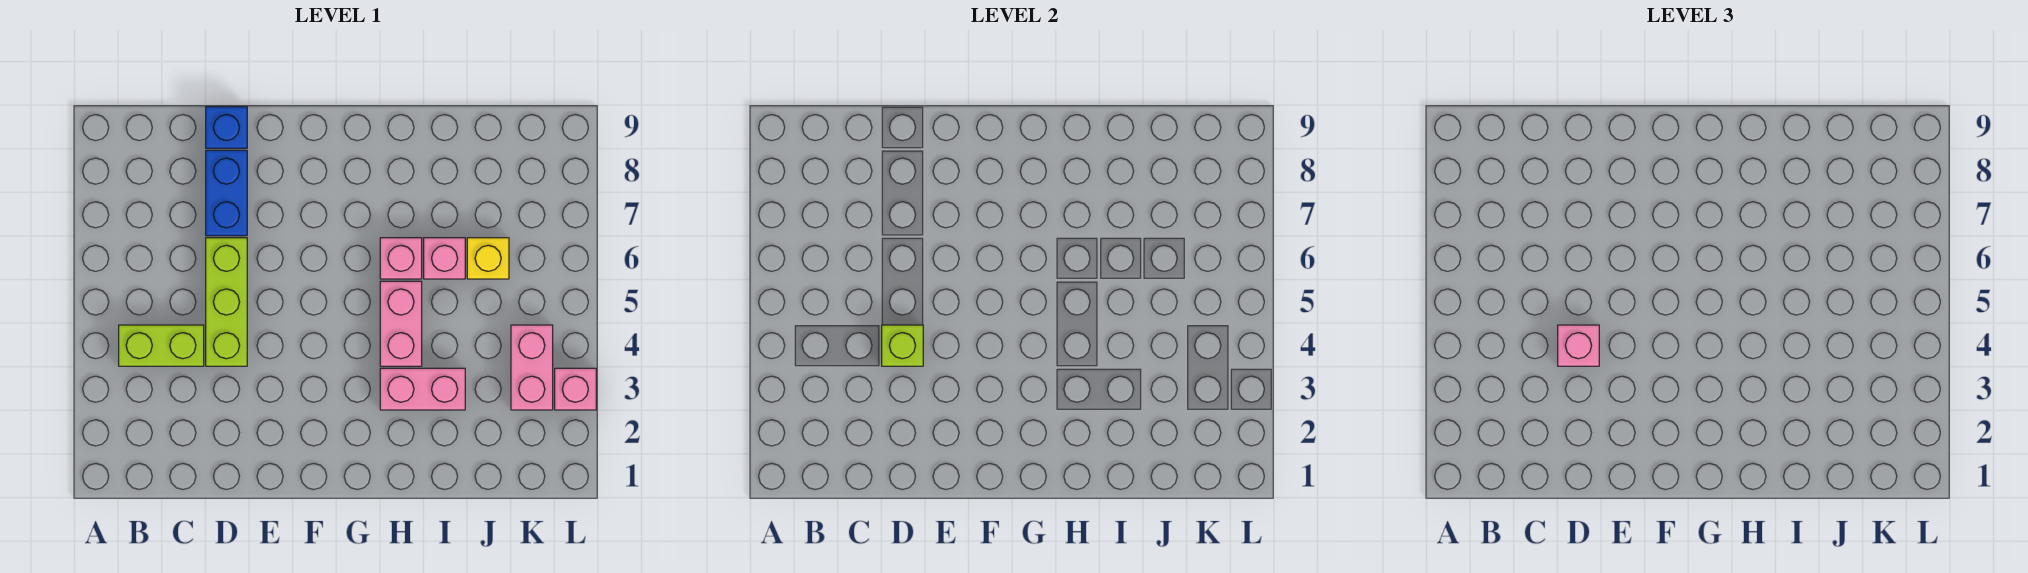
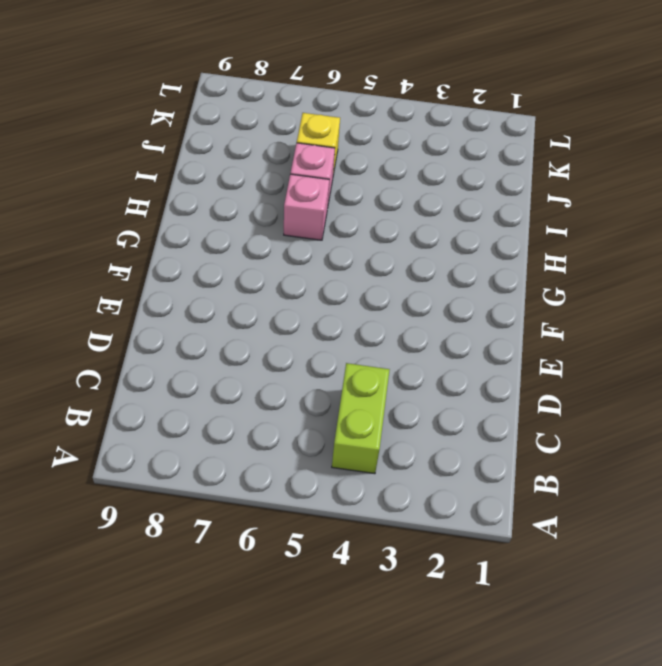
none -> lime 1x3 brick [206,238,247,366]
none -> blue 1x2 brick [206,150,247,236]
none -> blue 1x1 brick [206,107,247,148]

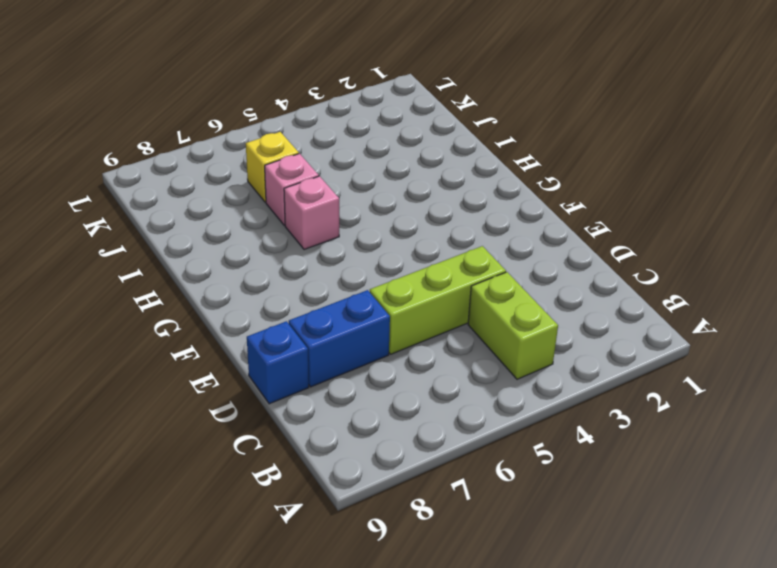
none -> pink 1x2 brick [380,368,465,410]
none -> pink 1x2 brick [380,281,422,366]
none -> pink 1x2 brick [511,325,553,410]

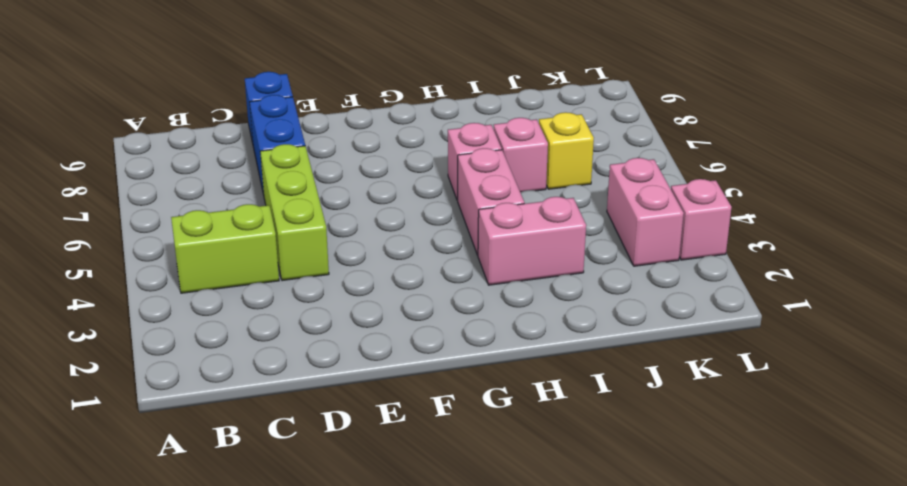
none -> lime 1x1 brick [882,325,923,366]
none -> pink 1x1 brick [1558,325,1599,366]

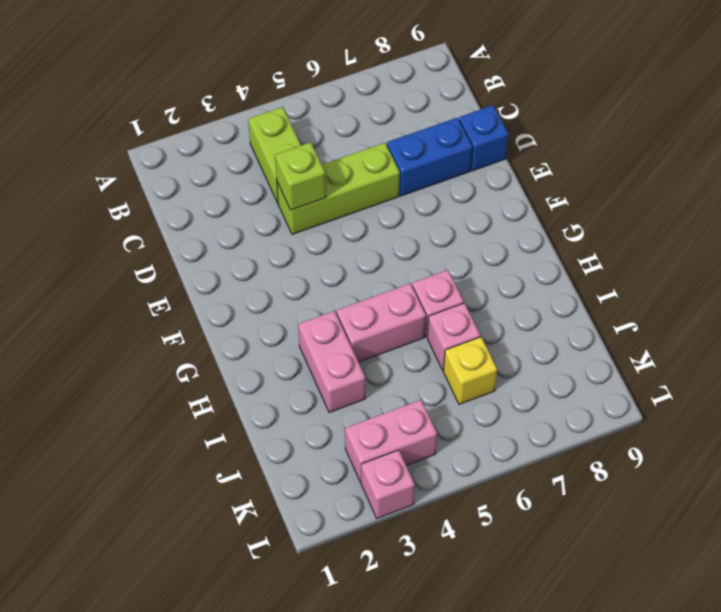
none -> pink 1x1 brick [1558,325,1599,366]

